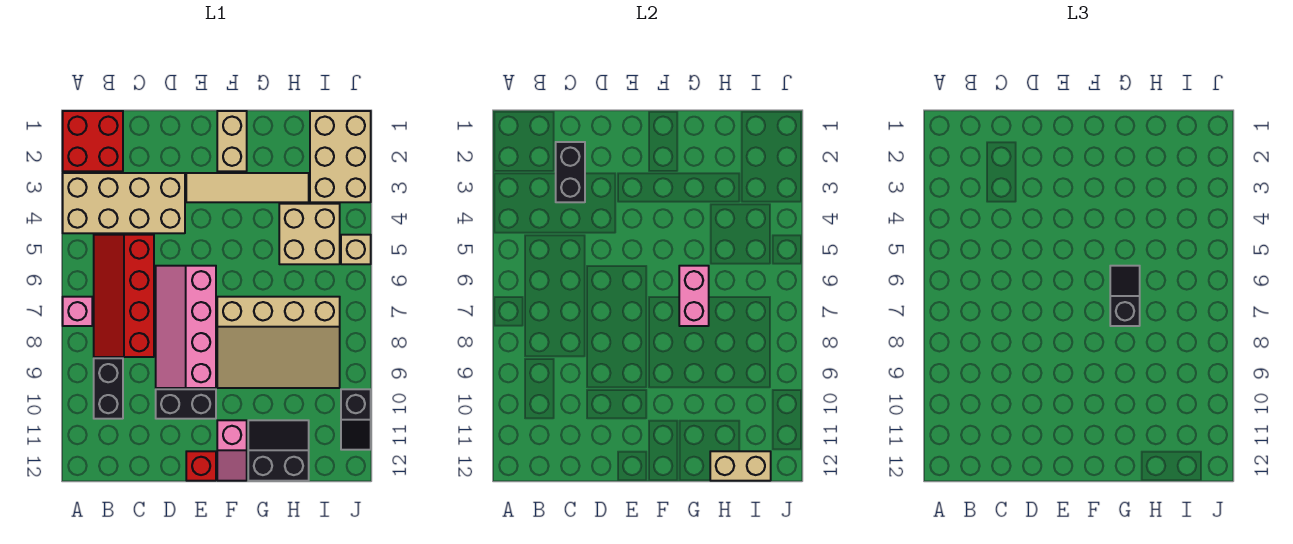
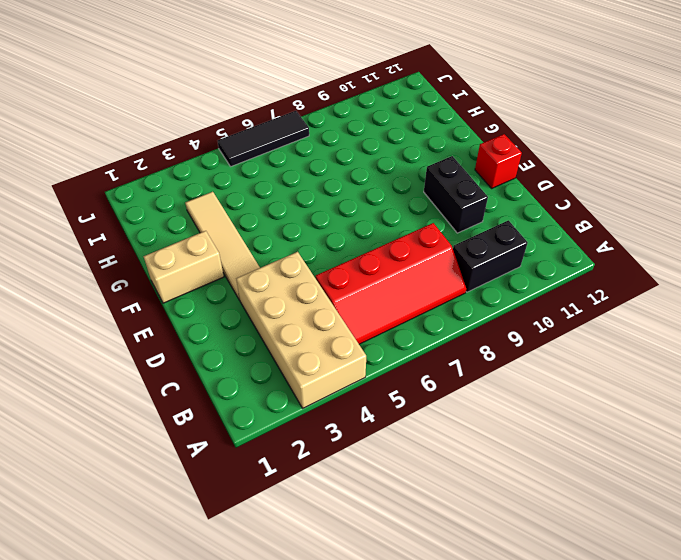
black 1x3 tile [218,111,309,167] -> tan 1x1 brick [341,235,371,264]
none -> red 2x2 brick [63,111,123,171]
none -> pink 1x1 brick [63,297,92,326]
none -> pink 2x4 slope [156,266,216,388]

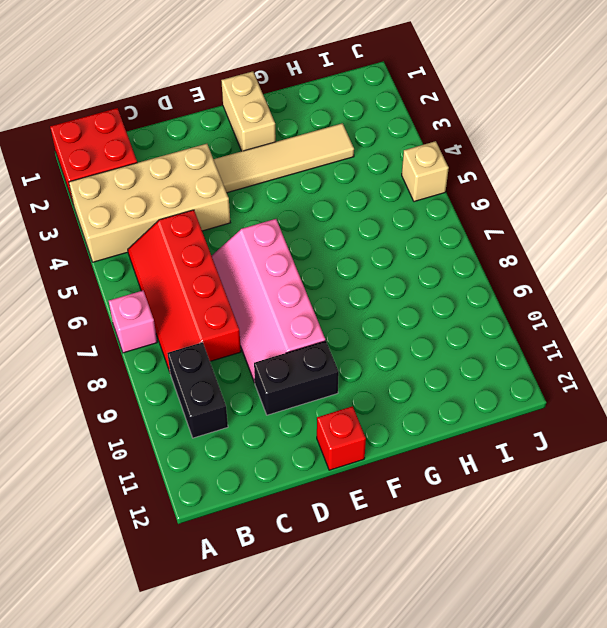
none -> tan 3x4 slope [217,297,340,388]
none -> pink 1x2 slope [217,420,247,481]
none -> black 2x2 slope [248,420,309,481]

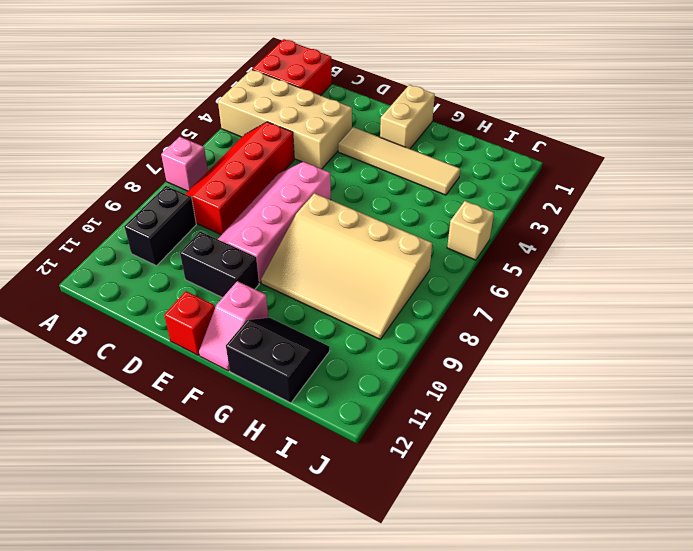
none -> tan 2x2 brick [279,204,340,264]
none -> tan 2x3 brick [310,111,371,202]
none -> black 1x2 slope [341,389,371,450]

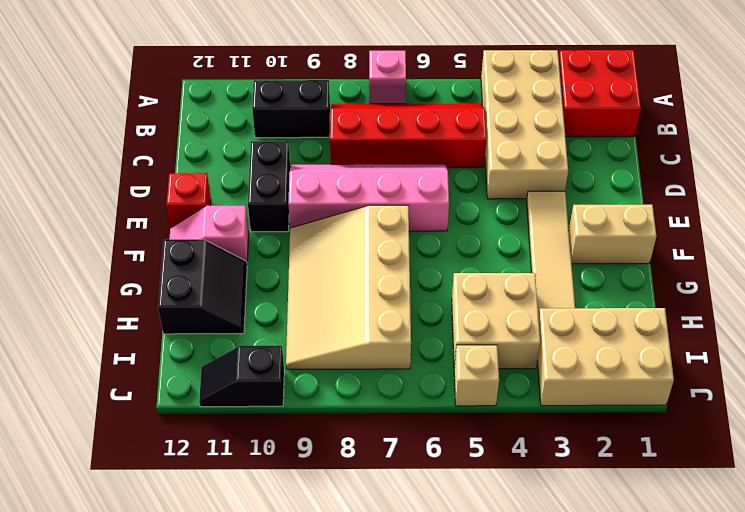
none -> black 1x2 brick [556,142,585,202]
none -> pink 1x2 brick [679,266,709,326]
none -> tan 1x2 brick [710,451,771,481]

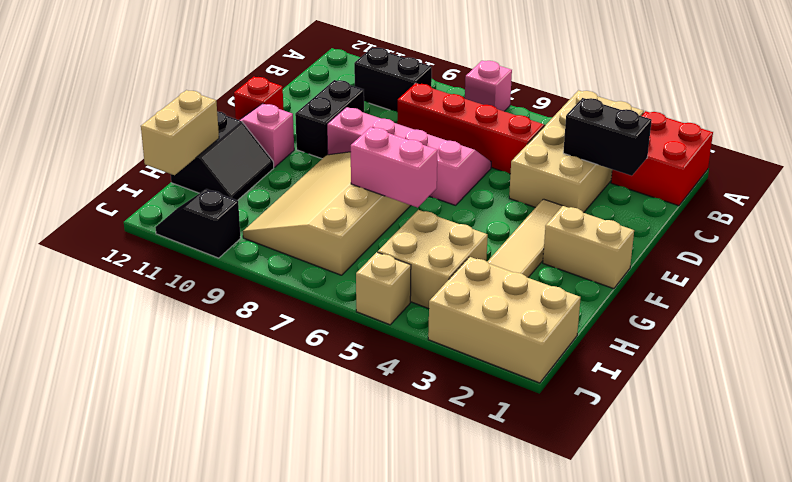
none -> black 1x2 slope [1110,266,1140,326]

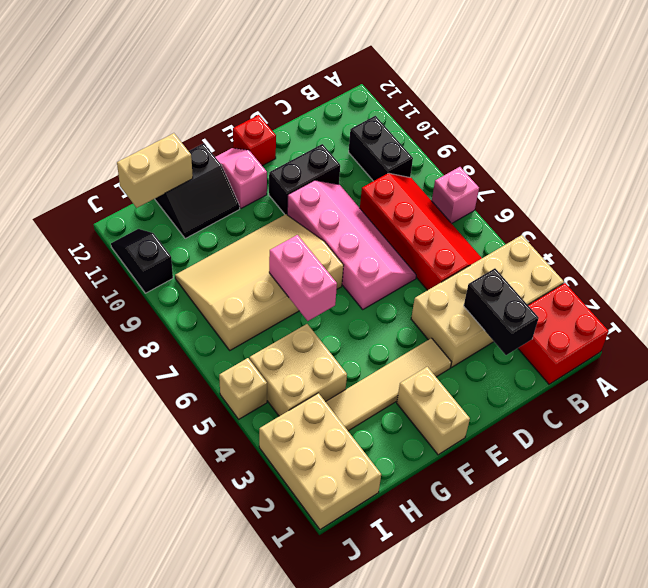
none -> black 1x2 slope [1110,266,1140,326]

